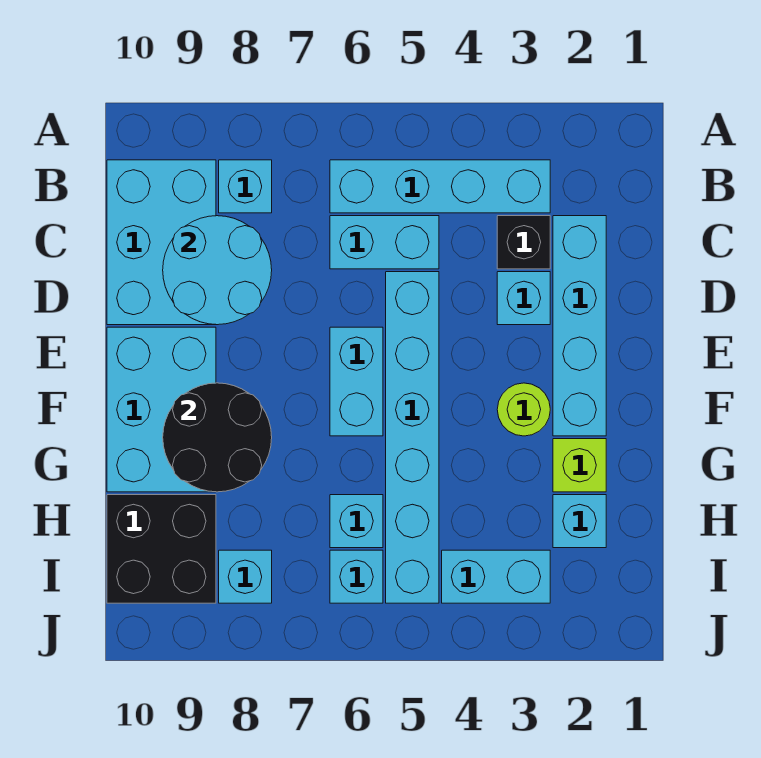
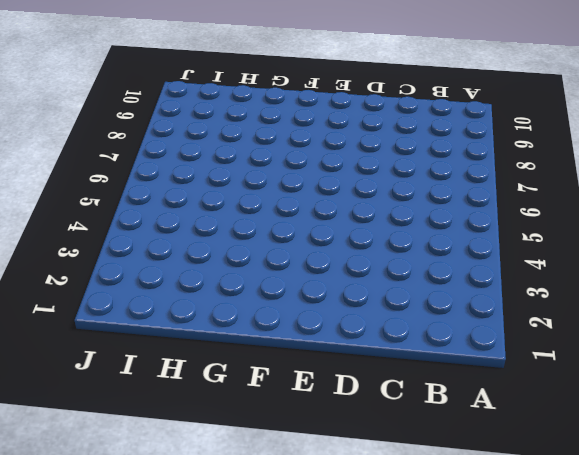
none -> cyan 1x4 brick [330,160,550,213]
none -> cyan 1x1 brick [219,160,272,213]
none -> cyan 2x3 brick [107,160,216,325]

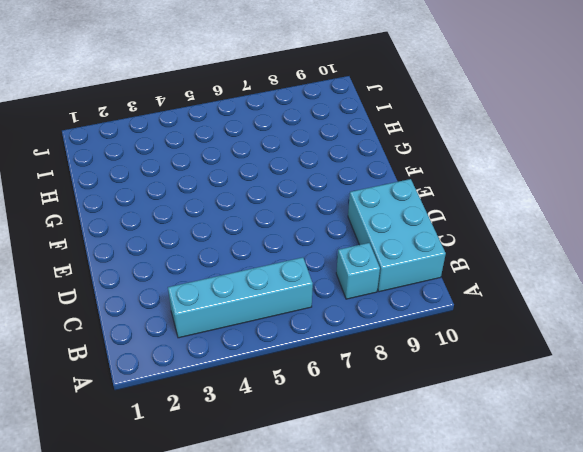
none -> cyan 1x4 brick [553,216,606,436]
none -> black 1x1 brick [497,216,550,269]
none -> cyan 1x2 brick [330,216,439,269]

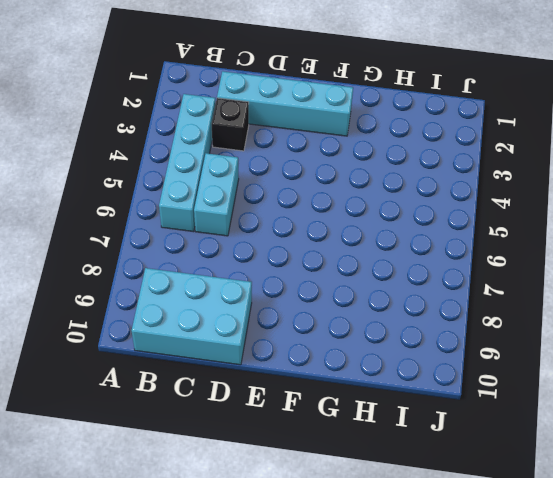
none -> cyan 1x1 brick [219,160,272,213]
none -> cyan 1x1 brick [497,272,550,325]
none -> cyan 1x6 brick [386,272,439,603]

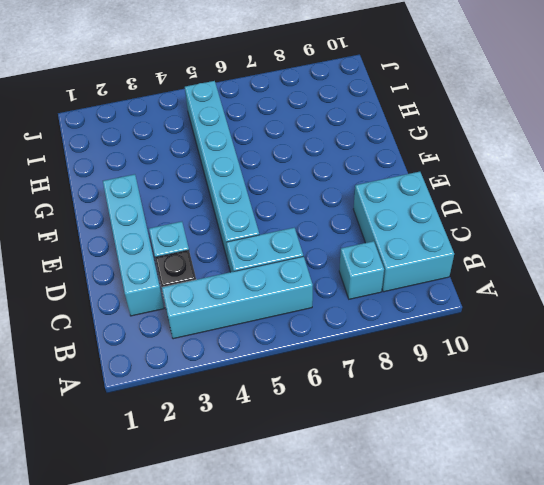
none -> cyan 1x2 brick [330,327,383,436]
none -> cyan 2x3 brick [107,327,216,492]
none -> lime 1x1 round brick [497,383,550,436]

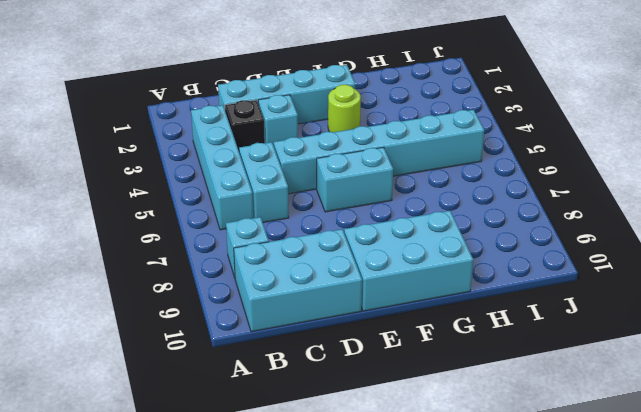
none -> lime 1x1 brick [553,439,606,492]
none -> cyan 1x1 brick [553,495,606,548]
none -> cyan 1x1 brick [330,495,383,548]

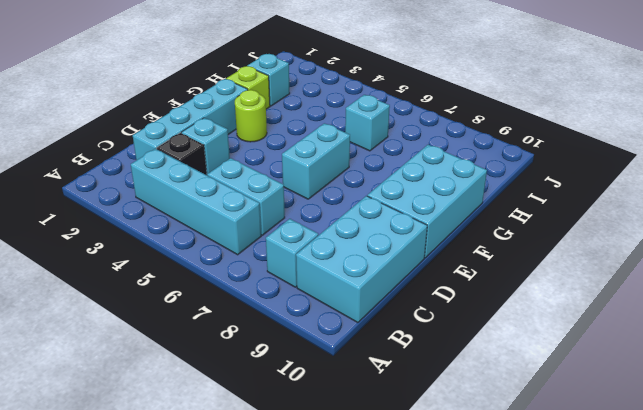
none -> cyan 1x6 brick [386,272,439,603]
none -> black 2x2 brick [107,495,216,603]
none -> cyan 1x2 brick [442,550,550,603]

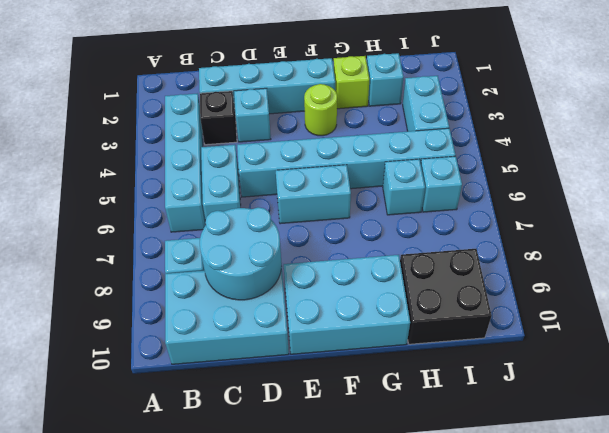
none -> cyan 1x1 brick [219,550,272,603]
none -> black 2x2 round brick [163,383,272,492]

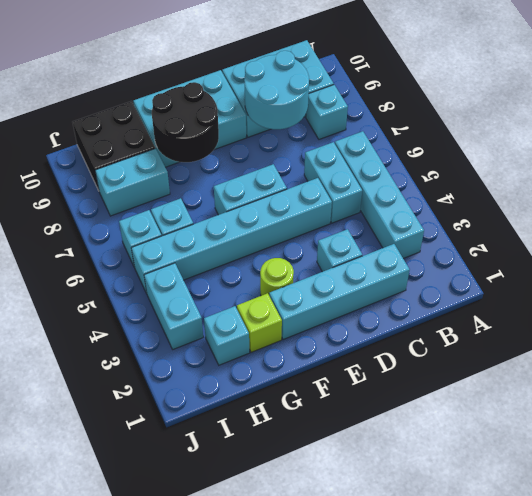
cyan 1x2 brick [95,148,170,216] -> cyan 1x1 brick [219,550,272,603]
none -> black 1x1 brick [497,216,550,269]

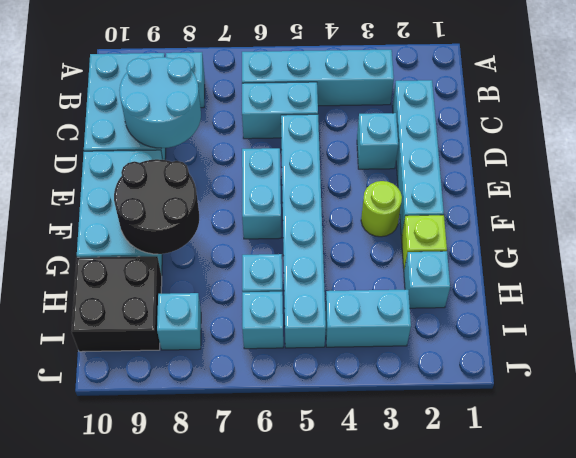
none -> black 1x1 brick [497,216,550,269]

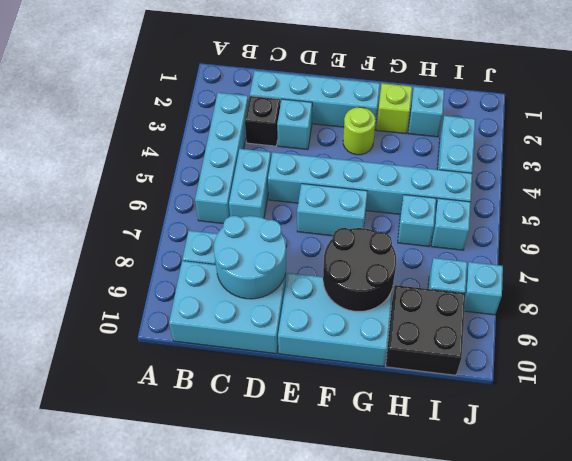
cyan 1x1 brick [464,262,503,315] -> none

